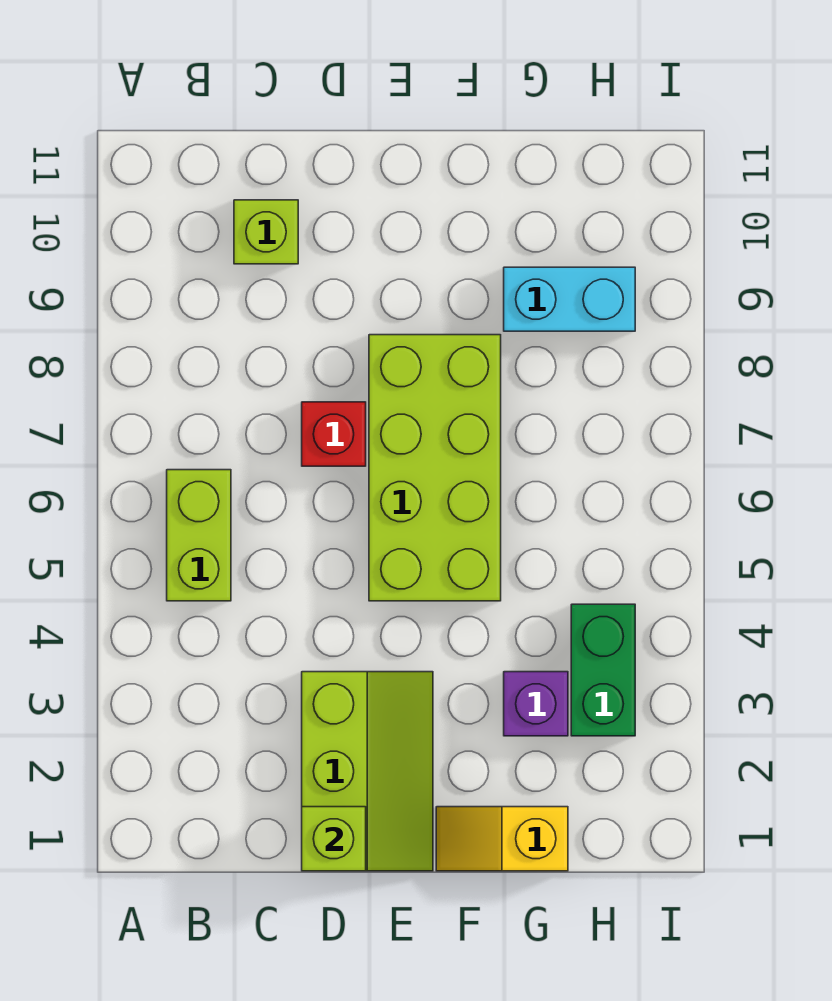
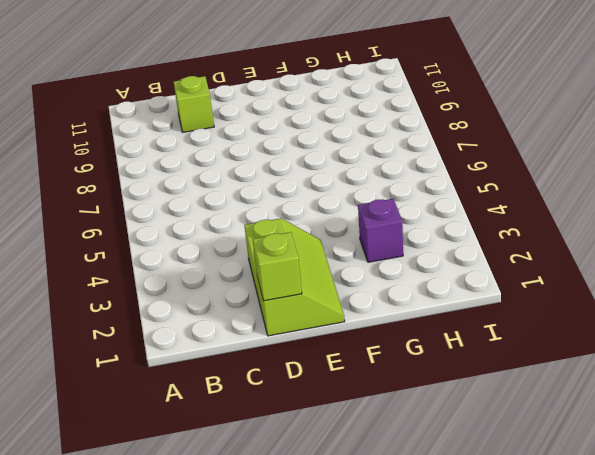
none -> lime 1x2 brick [167,470,231,601]
none -> red 1x1 brick [302,402,366,466]

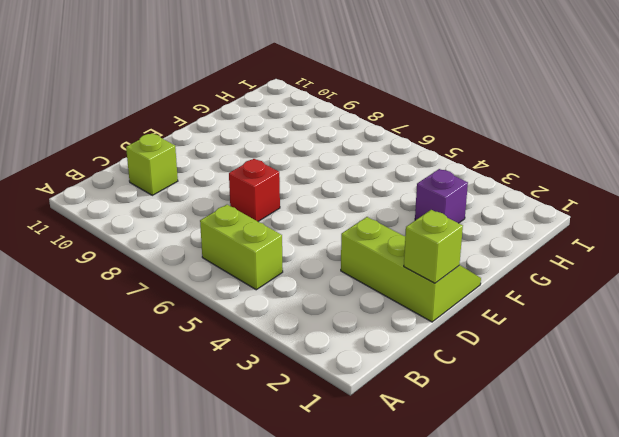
none -> lime 2x4 brick [369,335,501,601]
none -> yellow 1x2 slope [436,807,568,871]

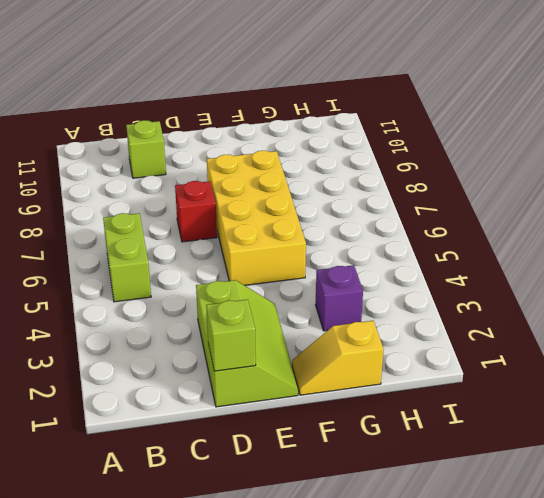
yellow 2x4 brick [207,151,306,285] -> lime 2x4 brick [369,335,501,601]
none -> cyan 1x2 brick [504,267,635,331]
none -> green 1x2 brick [571,604,635,736]

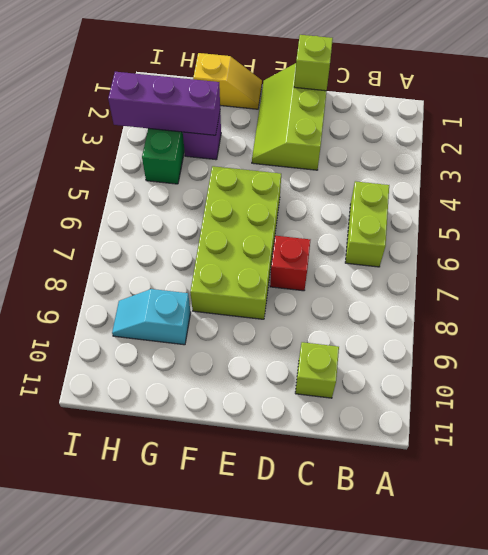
purple 1x3 brick [108,72,220,135] -> none
cyan 1x2 slope [112,289,191,345] -> cyan 1x2 brick [504,267,635,331]

